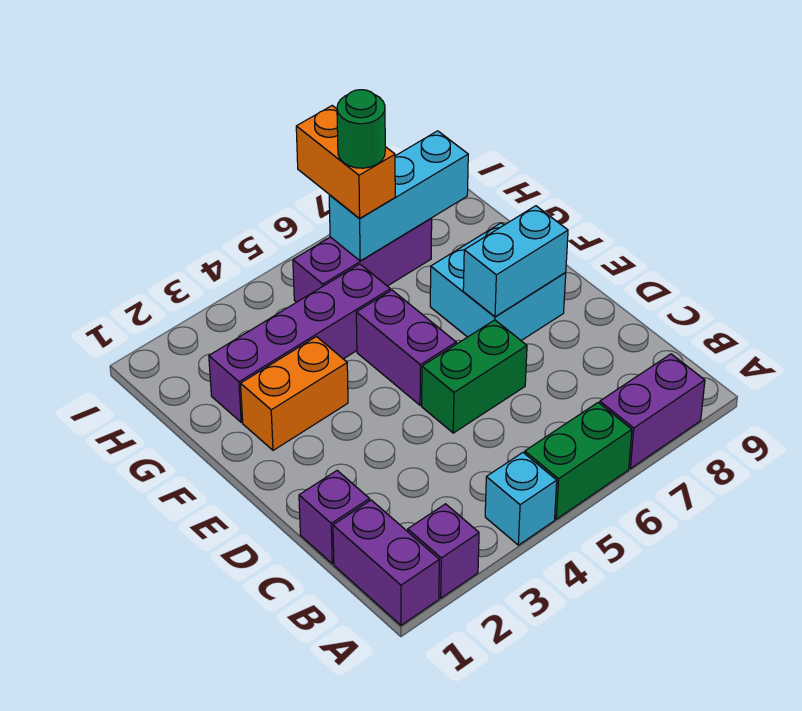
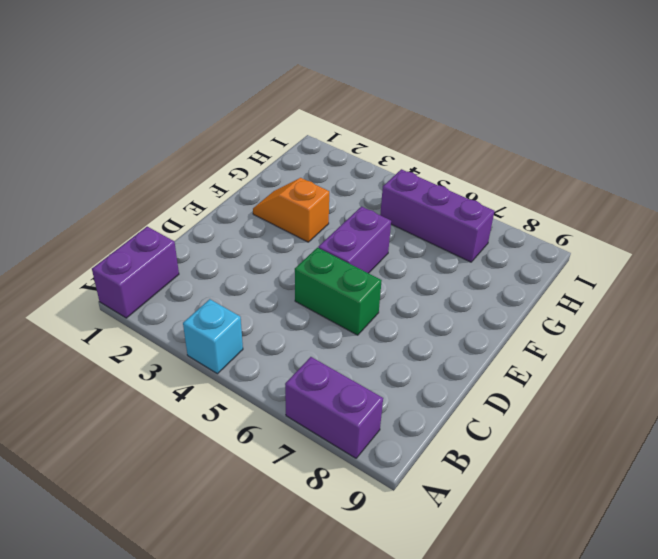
orange 1x2 slope [253,178,329,242] -> orange 1x2 brick [241,337,348,450]
none -> purple 1x1 brick [408,504,479,598]
none -> green 1x2 brick [525,403,632,519]
none -> purple 1x1 brick [299,471,370,564]

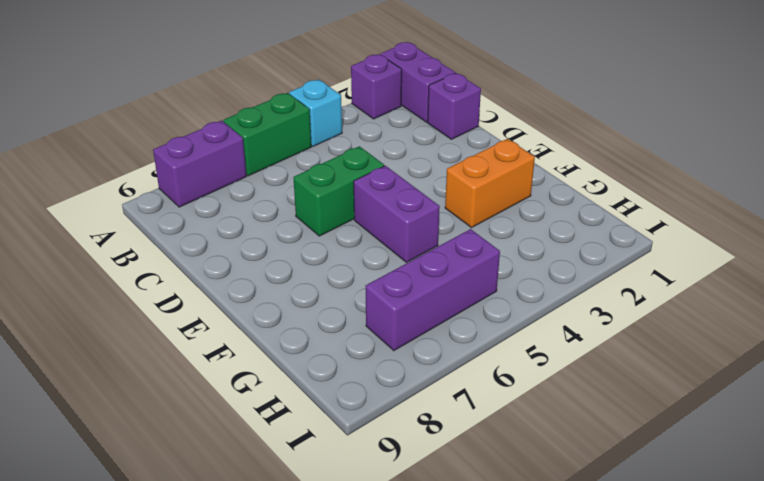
none -> cyan 2x2 brick [430,223,566,340]
none -> purple 1x4 brick [209,264,390,422]
none -> cyan 1x2 brick [463,206,568,317]

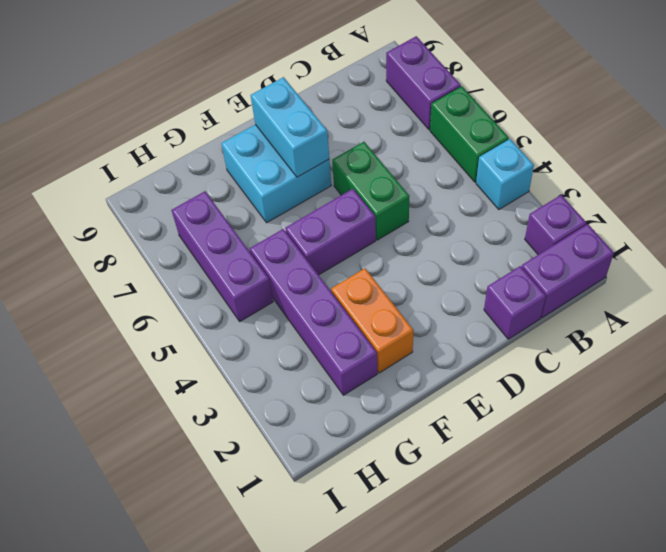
none -> cyan 1x3 brick [329,131,468,261]
none -> orange 1x2 brick [296,106,395,219]
none -> green 1x1 round brick [337,90,385,168]

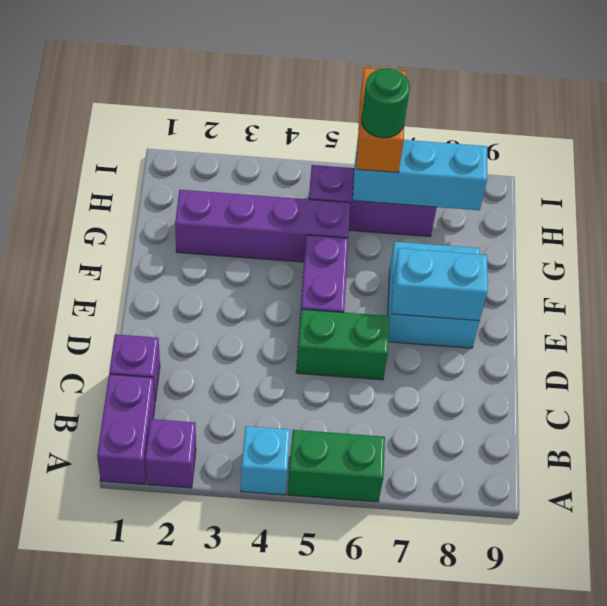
none -> purple 1x2 brick [600,354,705,469]
none -> orange 1x2 brick [241,337,348,450]

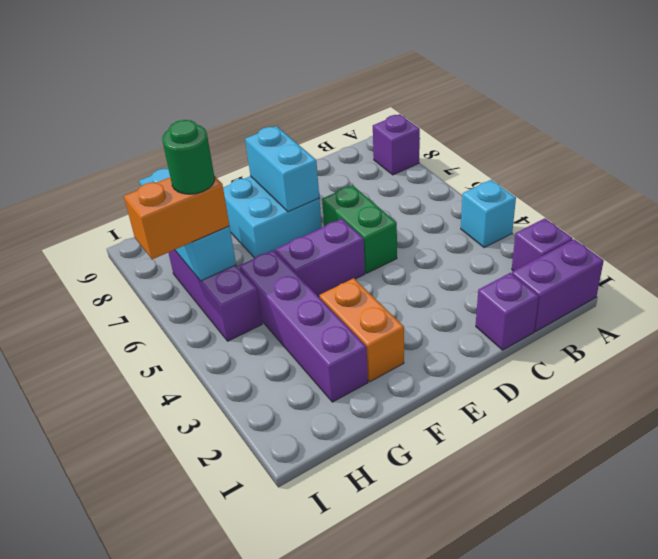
purple 1x1 brick [373,114,420,175] -> purple 1x2 brick [600,354,705,469]
none -> green 1x2 brick [525,403,632,519]

